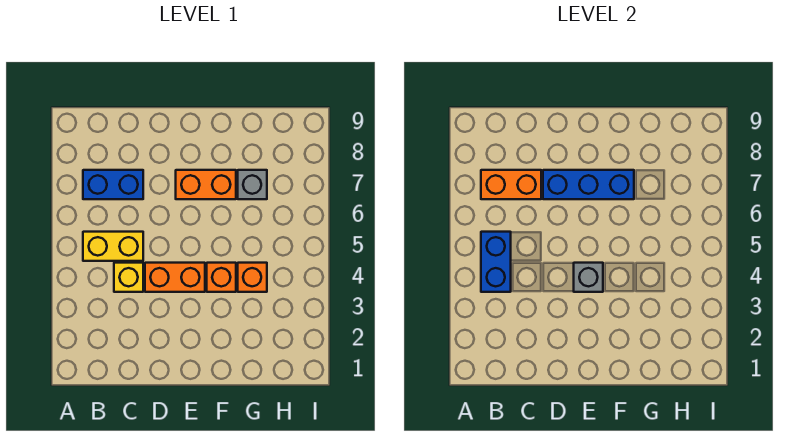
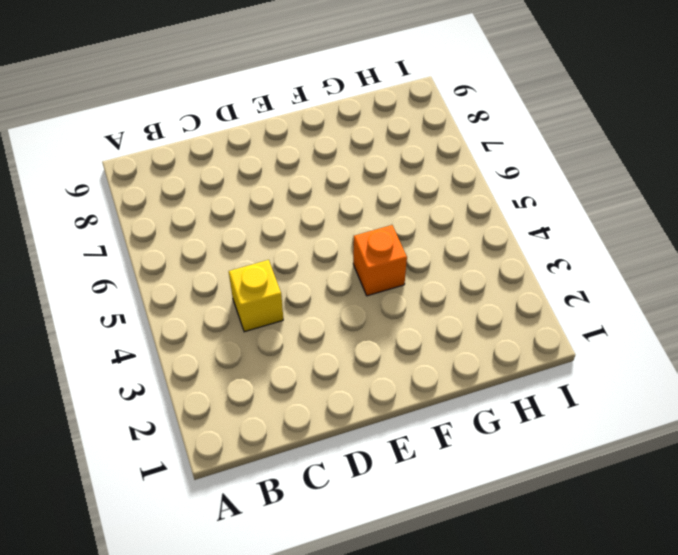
none -> yellow 1x2 brick [83,232,143,261]
none -> blue 1x2 brick [83,170,143,199]
none -> orange 1x2 brick [145,263,205,292]

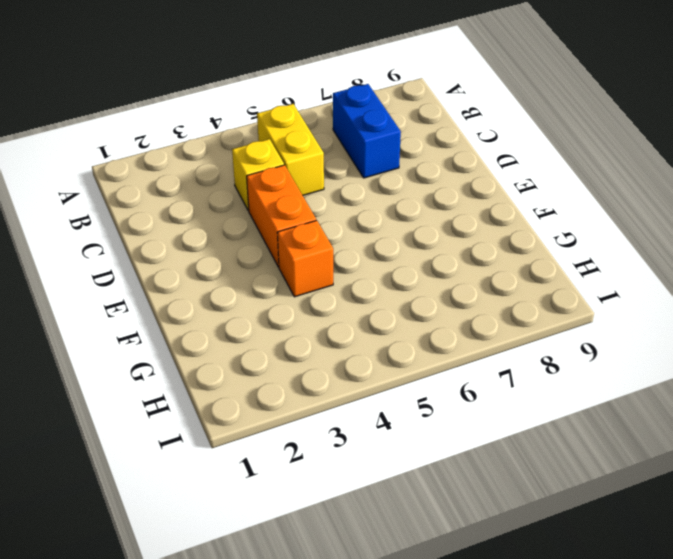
none -> orange 1x2 brick [176,170,236,199]
none -> orange 1x1 brick [238,263,267,292]
none -> grey 1x1 brick [238,170,267,199]

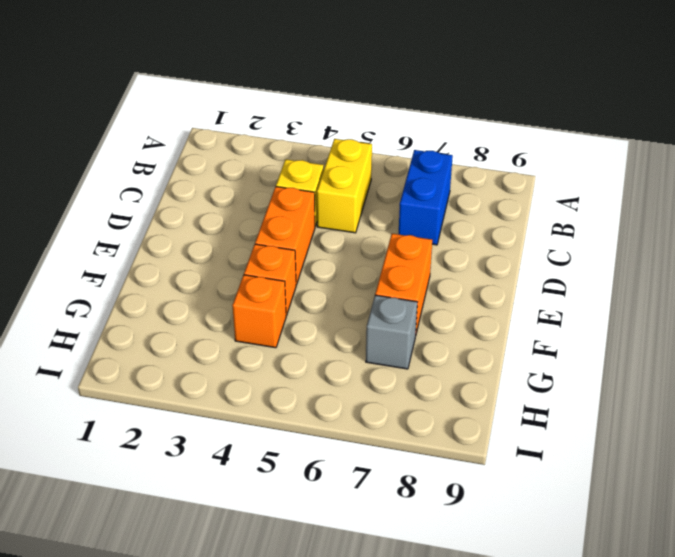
none -> blue 1x2 brick [481,232,511,292]
none -> orange 1x2 brick [481,170,541,199]
none -> blue 1x3 brick [543,170,634,199]

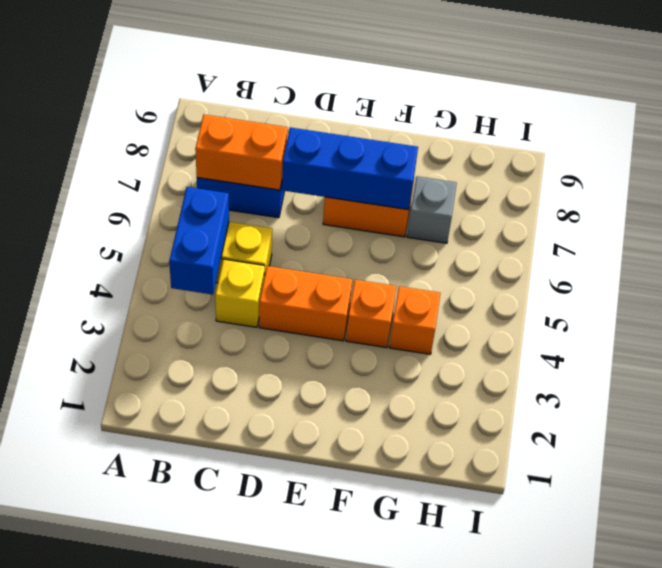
none -> grey 1x1 brick [574,263,603,292]

